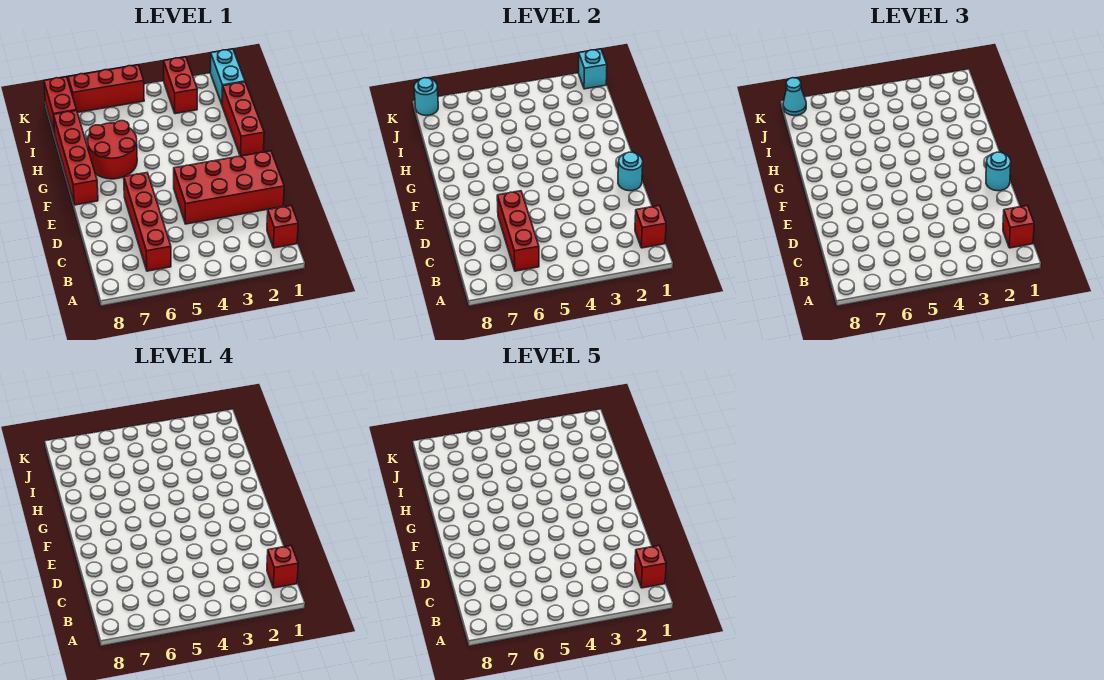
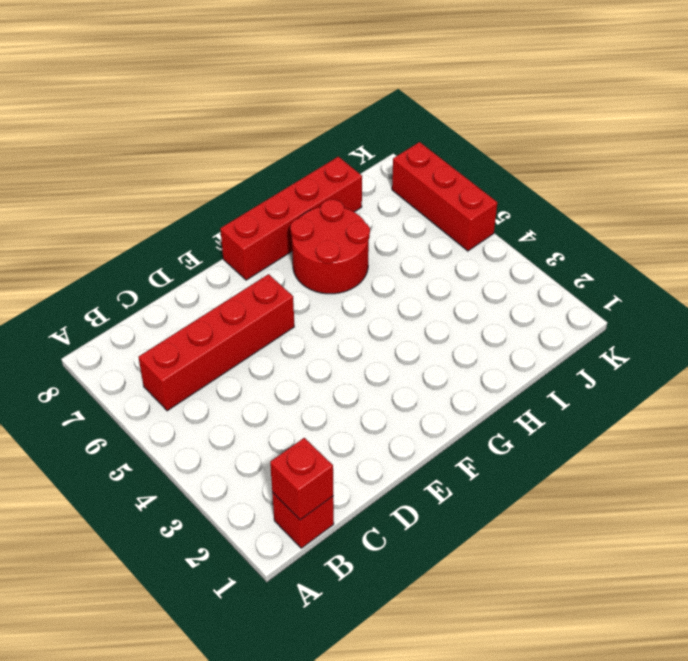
none -> red 2x4 brick [174,151,284,224]
none -> red 1x3 brick [222,82,264,156]
none -> cyan 1x2 brick [210,49,245,104]

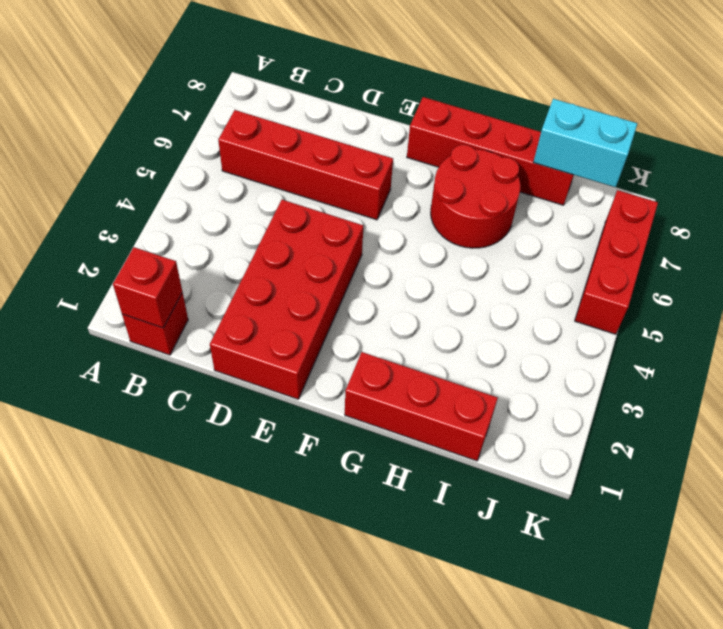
cyan 1x2 brick [533,99,637,187] -> cyan 1x2 brick moved to [210,49,245,104]
none -> red 1x2 brick [164,57,197,114]
none -> red 1x2 brick [44,77,76,133]
none -> red 1x3 brick [497,191,539,271]

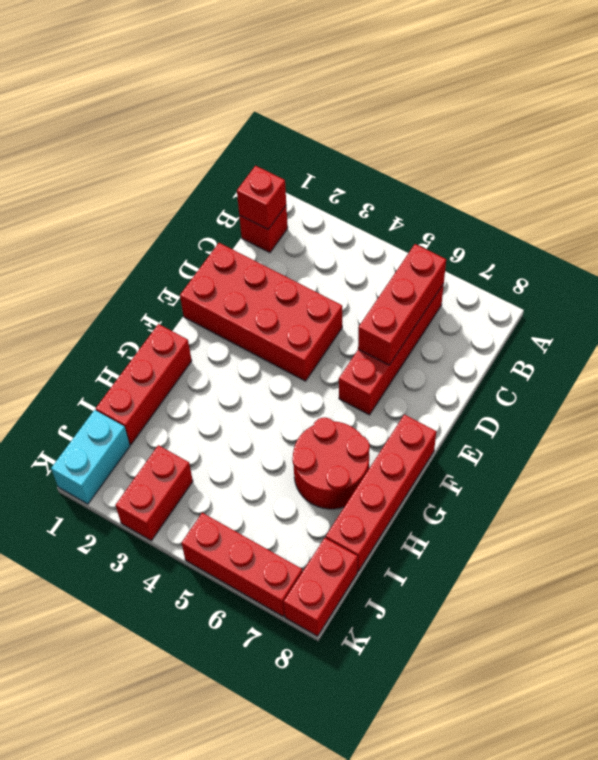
none -> cyan 1x1 round brick [618,152,643,191]
none -> cyan 1x1 brick [578,49,607,89]
none -> cyan 1x1 round brick [414,78,438,116]

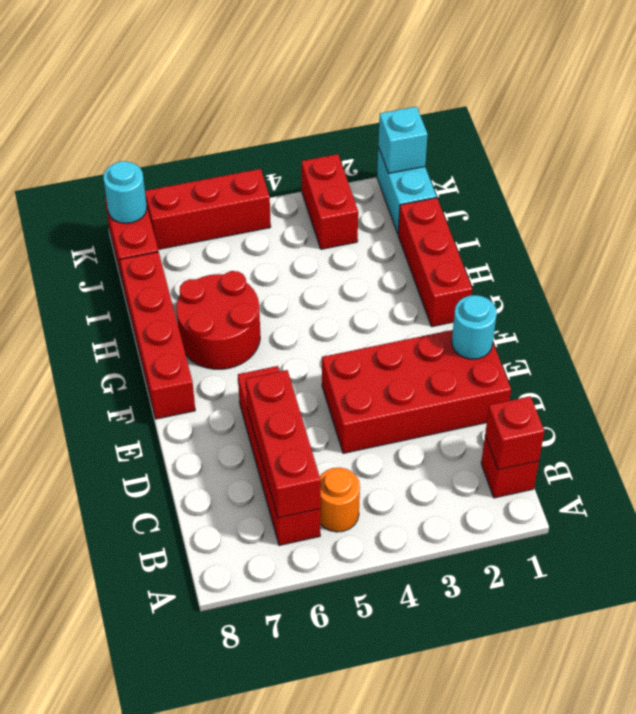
orange 1x1 round brick [320,468,360,532] -> none
none -> red 1x1 brick [1003,206,1034,248]
none -> cyan 1x1 round brick [986,152,1011,191]
none -> cyan 1x1 cone [783,78,806,116]

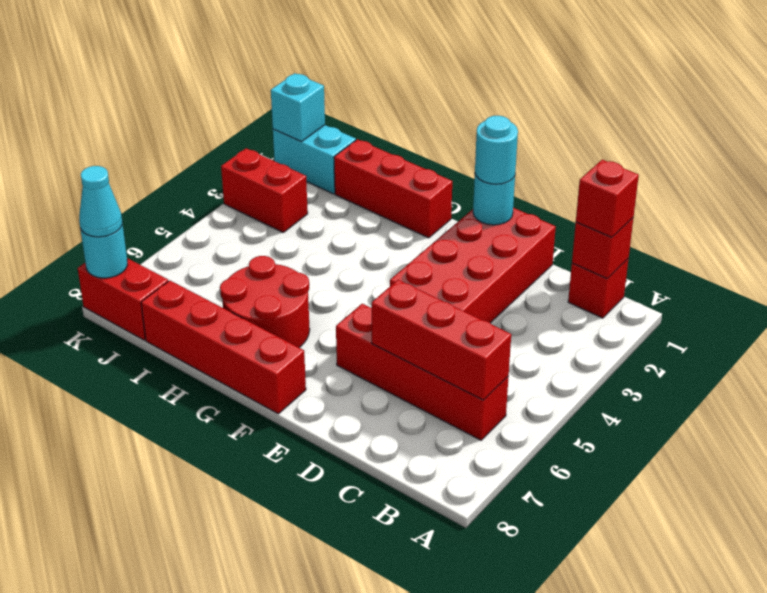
none -> red 1x3 brick [68,65,144,113]
none -> red 1x1 brick [267,546,298,588]
none -> red 1x1 brick [635,546,666,588]

